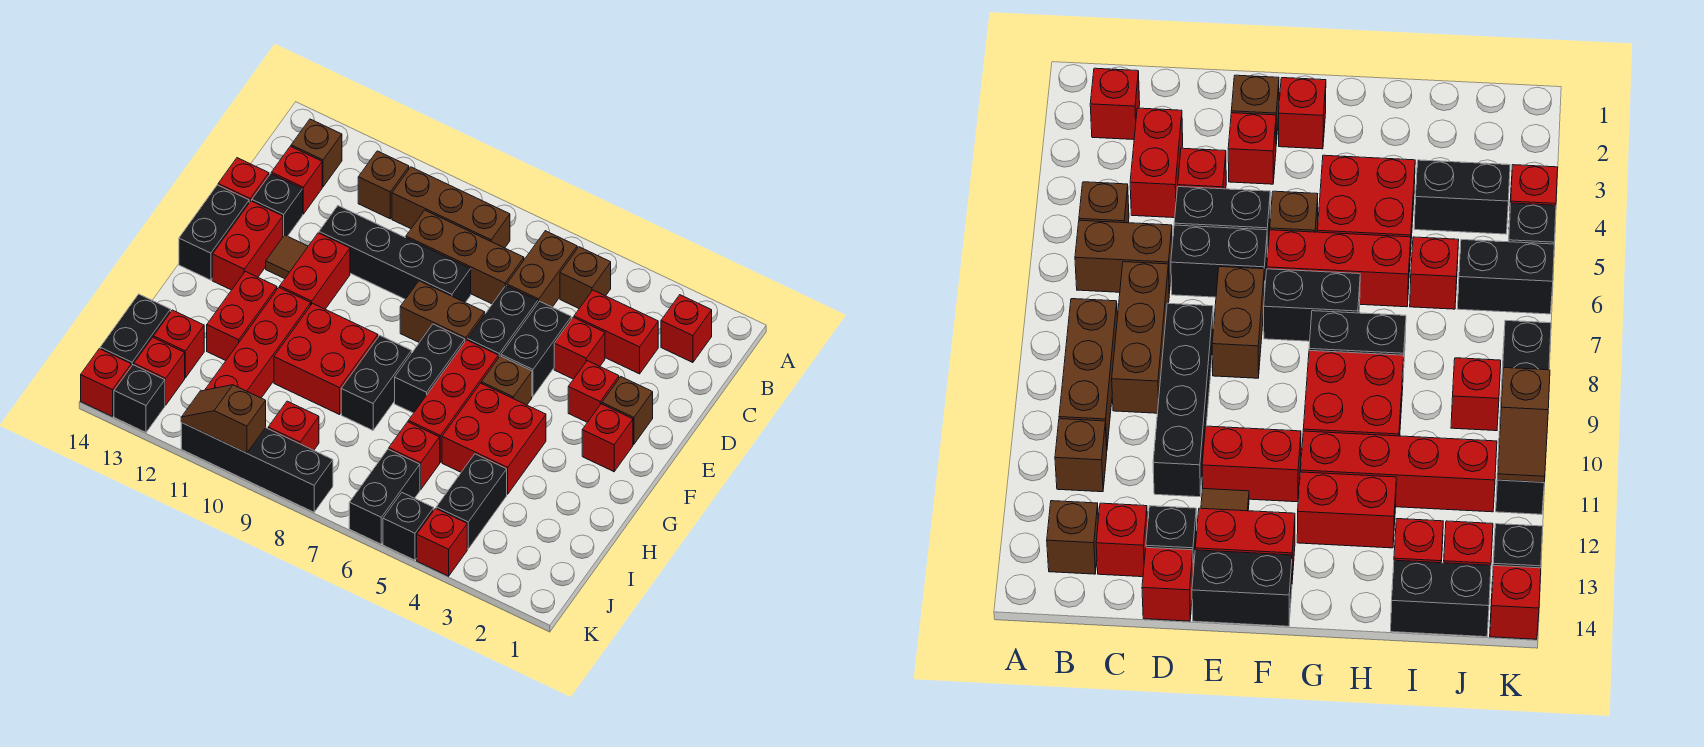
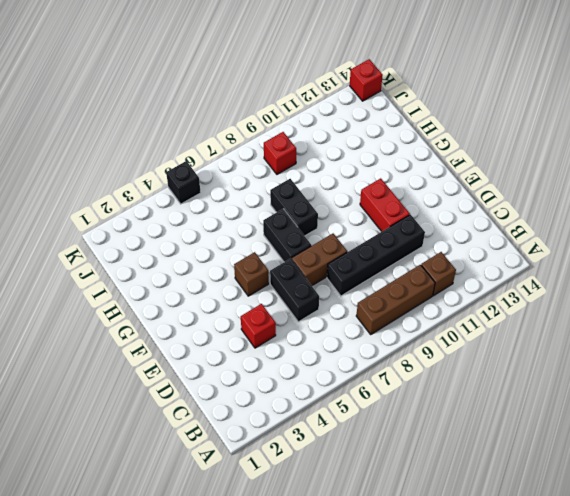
none -> red 1x1 brick [661,295,712,363]
none -> brown 1x1 brick [560,247,611,308]
none -> brown 1x2 brick [507,231,577,307]
none -> brown 1x1 brick [291,119,342,187]

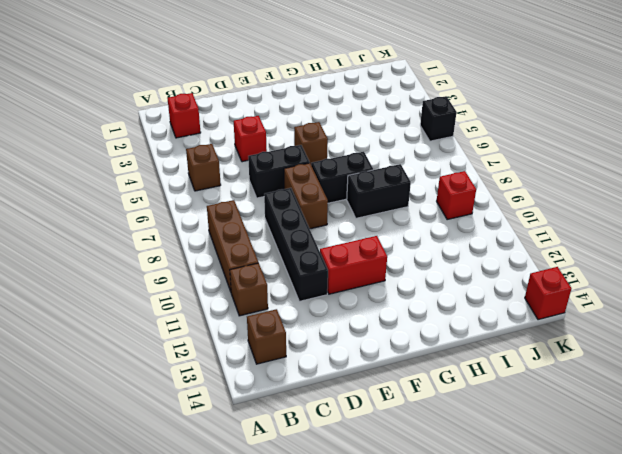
none -> brown 1x2 brick [507,231,577,307]
none -> red 1x2 brick [574,290,658,374]
none -> brown 1x3 brick [406,210,524,304]
none -> red 1x1 brick [271,146,322,214]

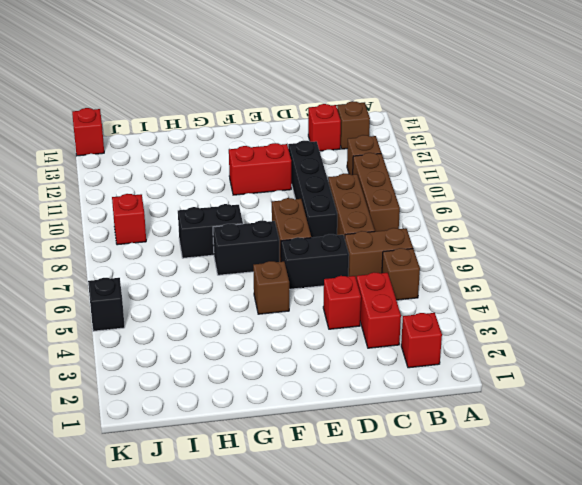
none -> black 1x2 brick [501,301,571,396]
none -> black 1x1 brick [252,174,303,236]
none -> red 1x1 brick [218,158,269,203]
none -> brown 1x1 brick [602,377,653,444]

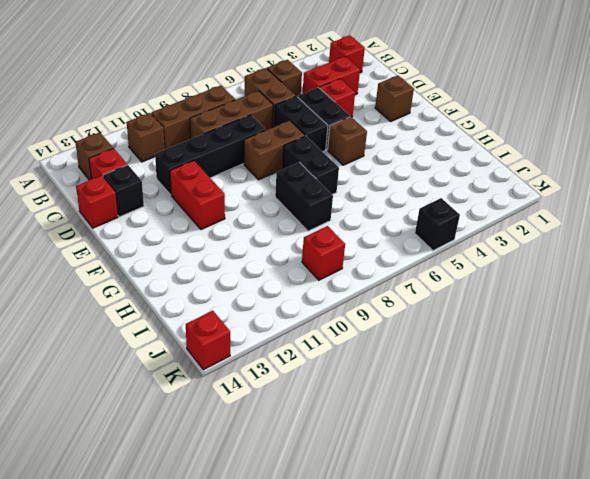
none -> red 1x1 brick [568,361,619,422]
none -> brown 1x1 tile [266,235,308,279]
none -> red 1x2 brick [212,201,283,290]
none -> black 1x2 brick [179,185,249,280]

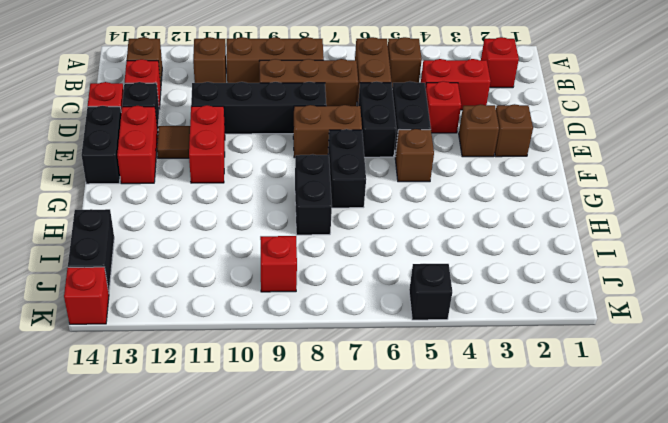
brown 1x1 brick [459,104,499,157] -> red 1x1 brick [568,361,619,422]
none -> red 1x1 brick [582,404,633,472]
none -> red 1x3 brick [408,340,499,462]
none -> red 2x2 brick [442,383,546,494]
none -> red 2x2 brick [274,303,378,415]

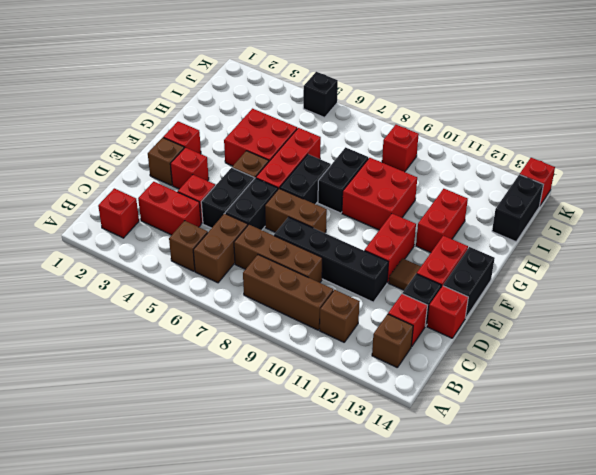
none -> red 1x4 brick [205,287,311,398]
none -> black 1x2 brick [436,454,507,549]
none -> red 1x1 brick [389,422,440,490]
none -> red 1x1 brick [153,310,204,378]

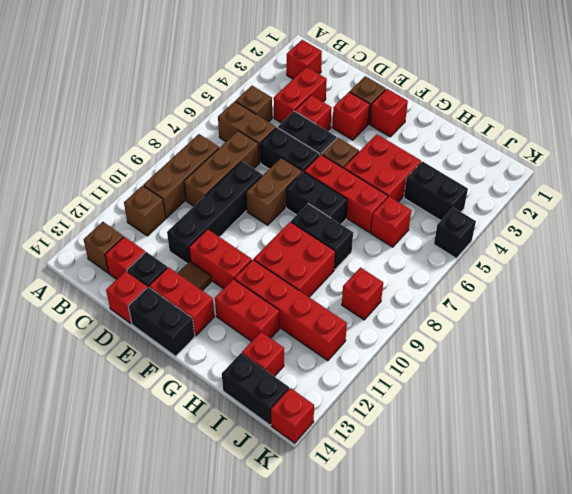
none -> black 1x2 brick [349,449,420,544]
none -> red 1x1 brick [134,337,185,405]
none -> red 1x1 brick [417,508,467,576]
none -> black 1x4 brick [181,422,333,512]

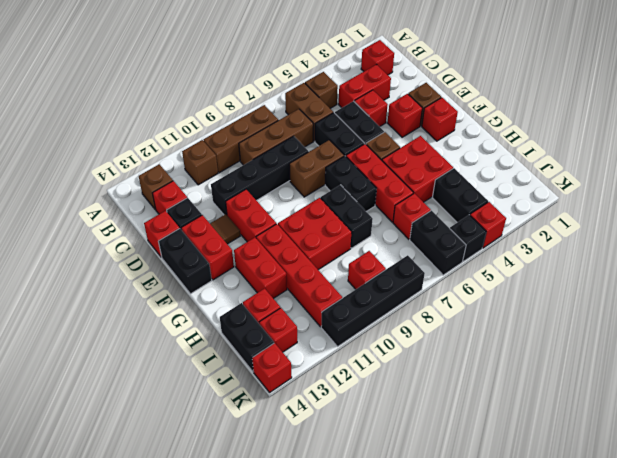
none -> black 1x1 brick [114,365,165,432]
none -> brown 1x2 slope [181,385,266,453]

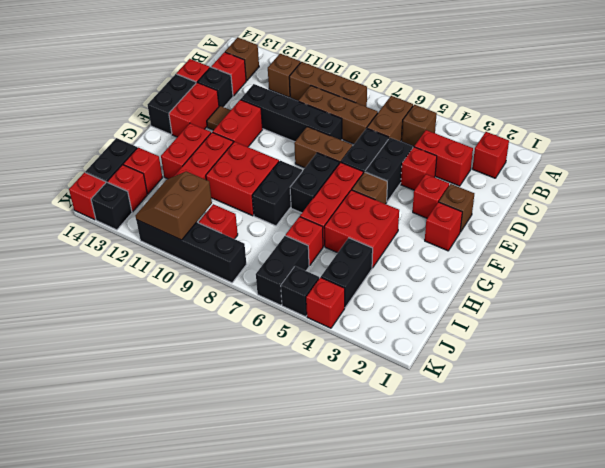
brown 2x2 slope [135,171,212,240] -> brown 1x2 slope [181,385,266,453]

